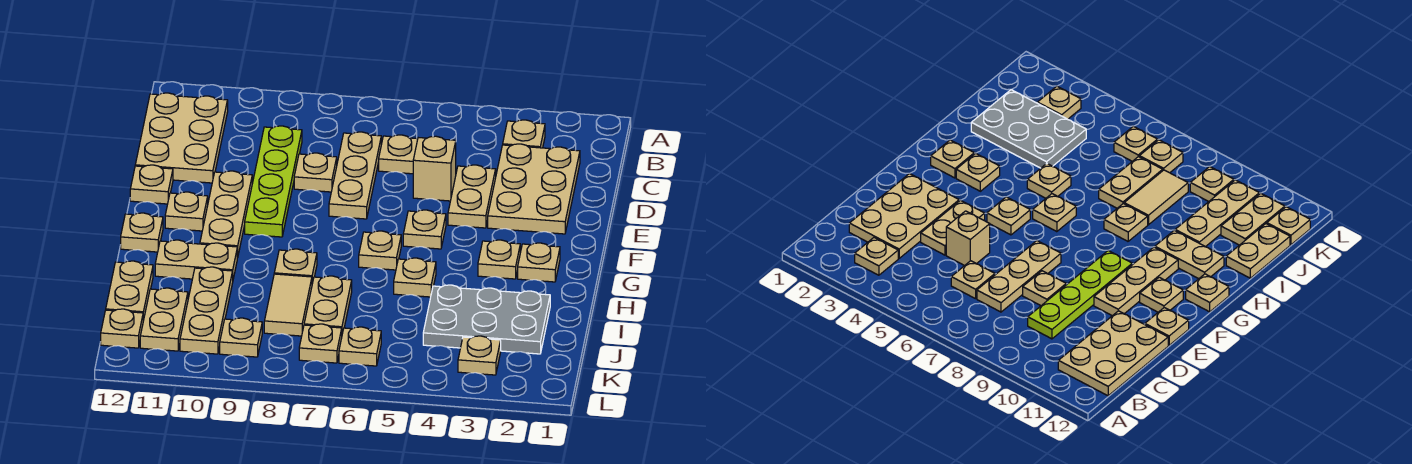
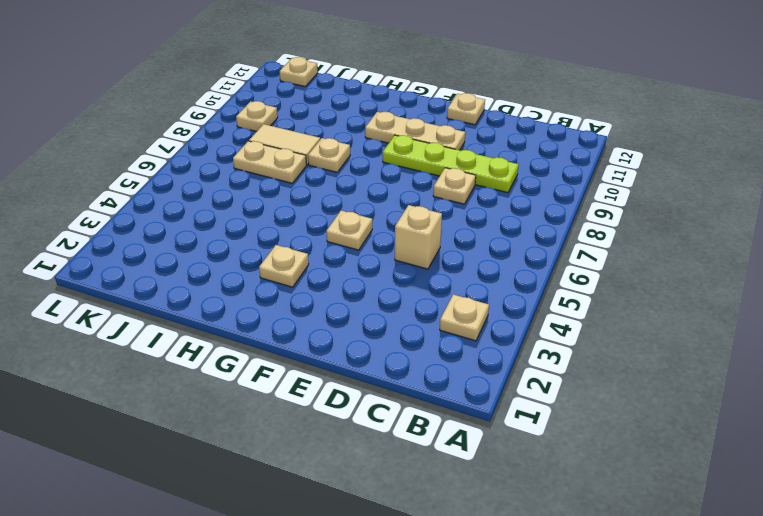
none -> tan 2x3 plate [135,93,228,183]
none -> tan 2x3 plate [488,144,580,234]
none -> tan 1x1 plate [379,135,418,174]
none -> tan 1x3 plate [329,132,381,219]

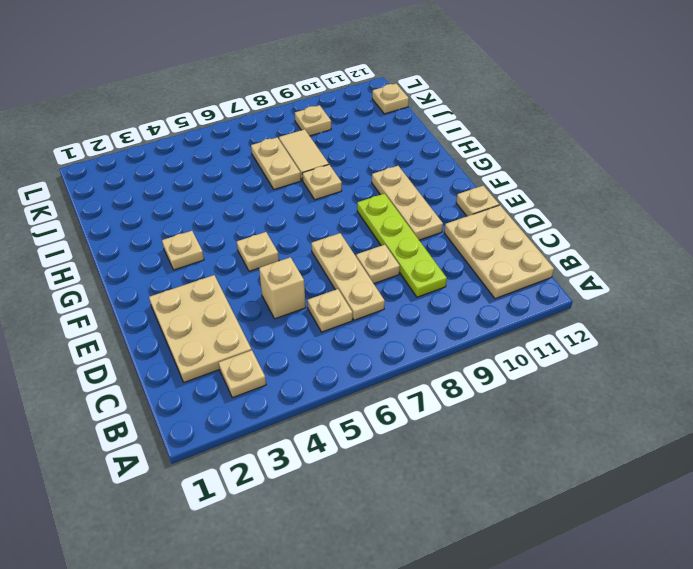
none -> tan 1x2 plate [448,165,496,228]
none -> tan 1x1 plate [165,192,208,231]
none -> tan 1x1 plate [518,243,560,282]
none -> tan 1x1 plate [359,231,401,270]

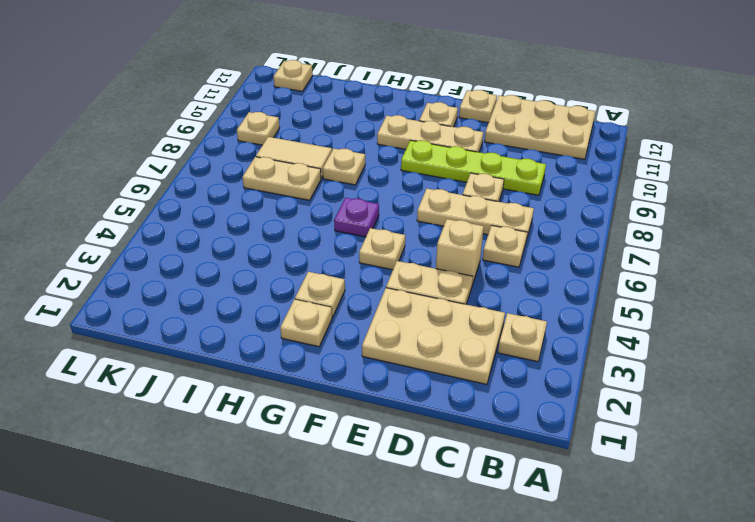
purple 1x1 plate [334,198,379,237] -> tan 1x1 plate [359,231,401,270]
none -> tan 1x1 plate [121,213,163,252]
none -> tan 1x1 plate [394,258,436,297]
none -> tan 1x2 plate [155,240,237,279]
none -> grey 2x3 plate [423,285,550,354]

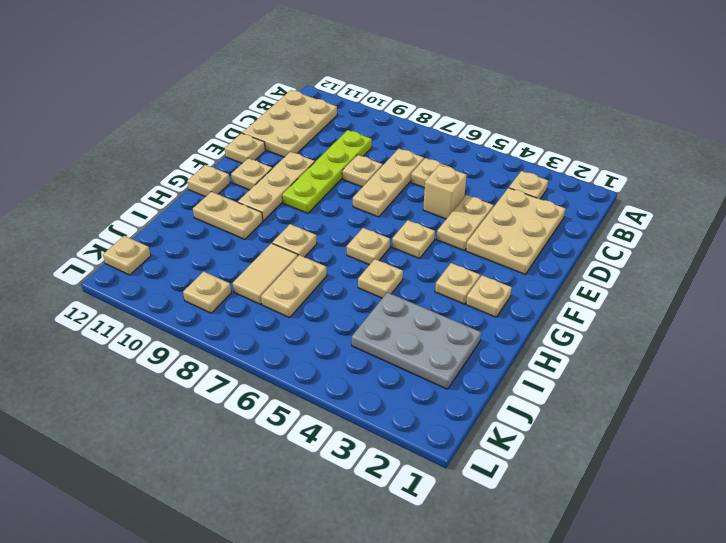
none -> tan 1x3 plate [180,267,233,354]
none -> tan 1x2 plate [106,261,153,321]
none -> tan 1x2 plate [140,288,188,351]
none -> tan 1x1 plate [458,336,501,375]

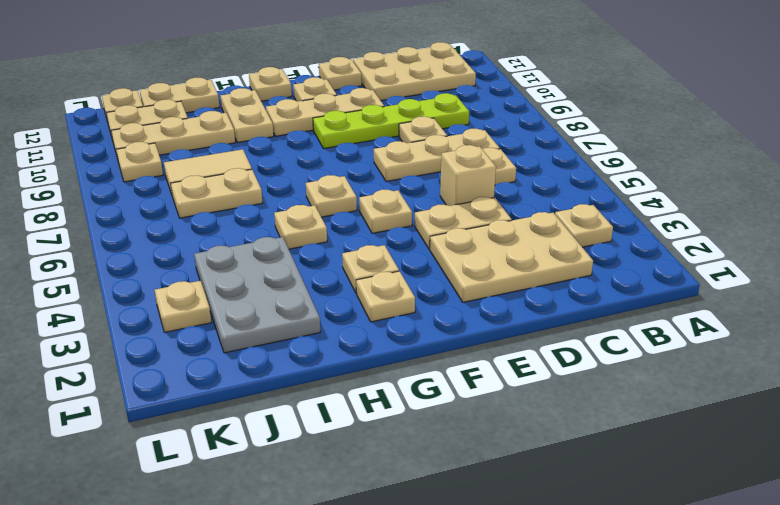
none -> tan 1x1 plate [274,249,317,283]
none -> tan 1x1 plate [339,327,381,366]
none -> tan 1x1 plate [299,324,342,363]

